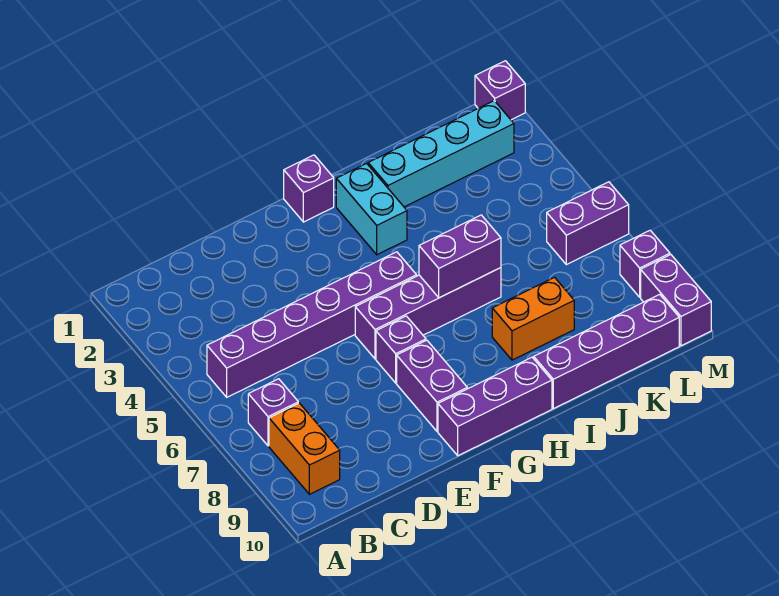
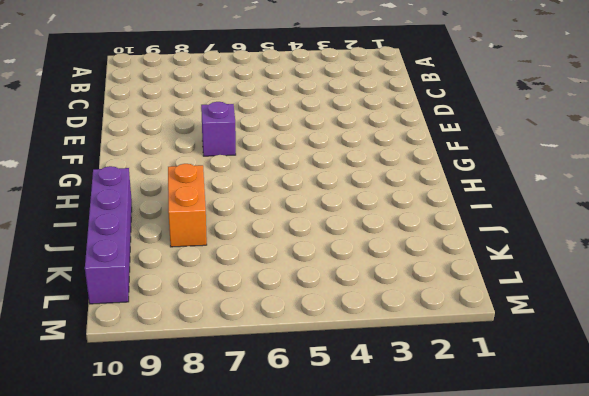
none -> purple 1x6 brick [207,252,417,397]
none -> purple 1x1 brick [248,379,298,446]
none -> orange 1x2 brick [269,403,340,494]

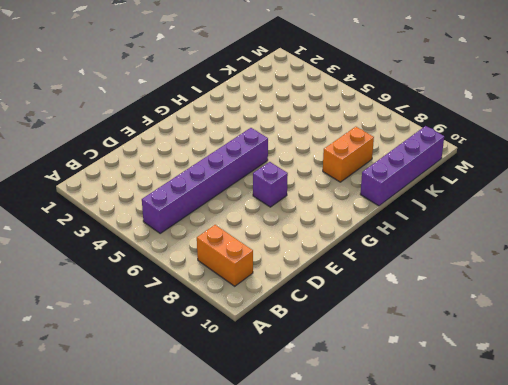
none -> purple 1x1 brick [248,379,298,446]
none -> purple 1x4 brick [355,268,501,359]
none -> purple 1x2 brick [397,340,467,431]

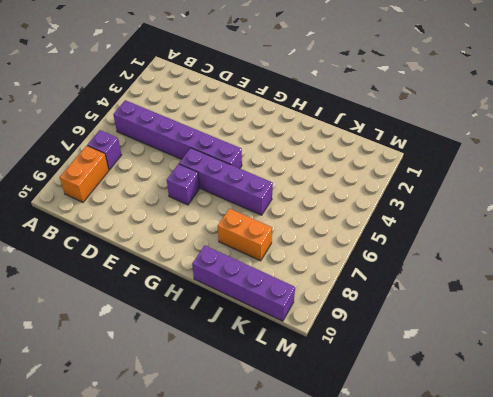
none -> purple 1x2 brick [397,340,467,431]
none -> purple 1x3 brick [438,357,552,456]
none -> purple 1x1 brick [284,155,334,222]

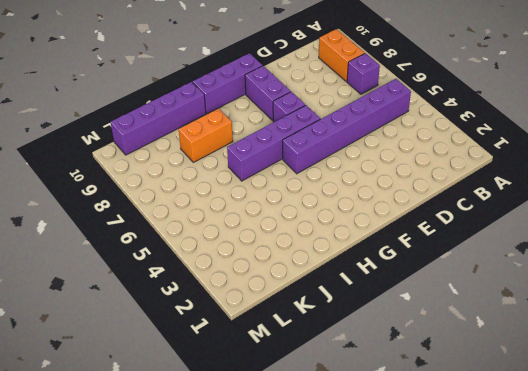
none -> purple 1x1 brick [284,155,334,222]
none -> cyan 1x2 brick [336,163,407,255]
none -> cyan 1x4 brick [368,101,514,207]

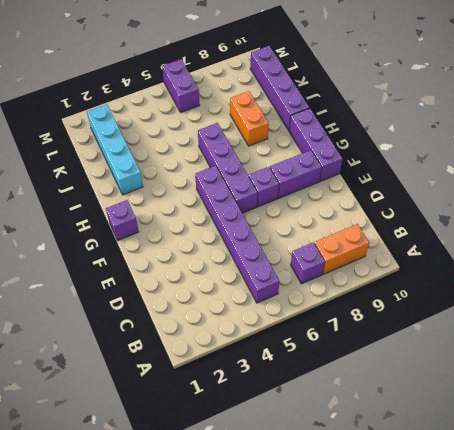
none -> cyan 1x2 brick [336,163,407,255]
none -> purple 1x1 brick [475,61,525,120]
none -> purple 1x1 brick [620,230,670,297]

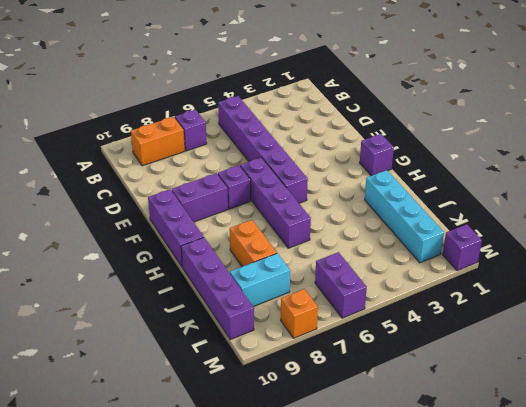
cyan 1x2 brick [230,253,290,307] -> cyan 1x2 brick moved to [336,163,407,255]
orange 1x1 brick [281,289,318,338] -> purple 1x1 brick [620,230,670,297]
none -> purple 1x2 brick [641,255,711,346]
none -> purple 1x2 brick [419,215,501,298]

